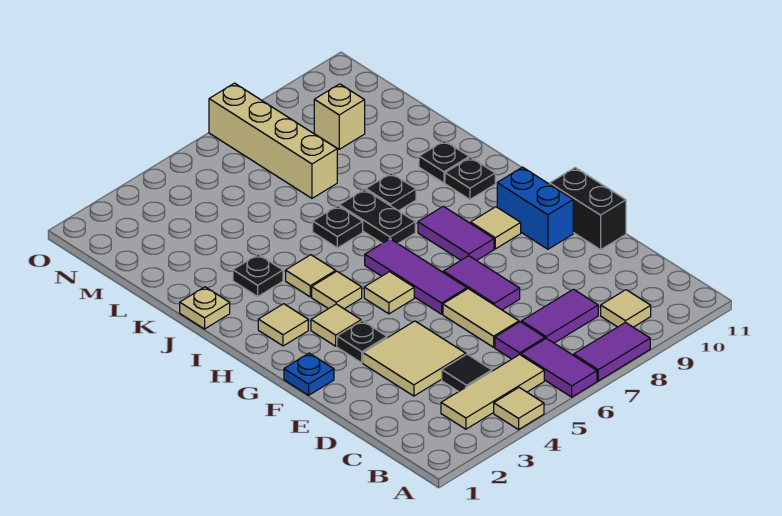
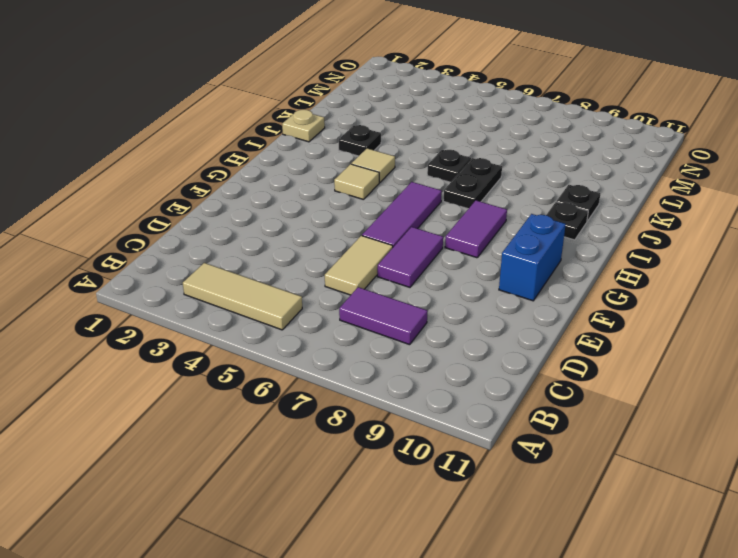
none -> tan 1x1 tile [494,388,544,430]
none -> purple 1x2 tile [521,338,597,397]
none -> purple 1x2 tile [574,322,650,381]
none -> tan 1x1 tile [601,290,651,327]

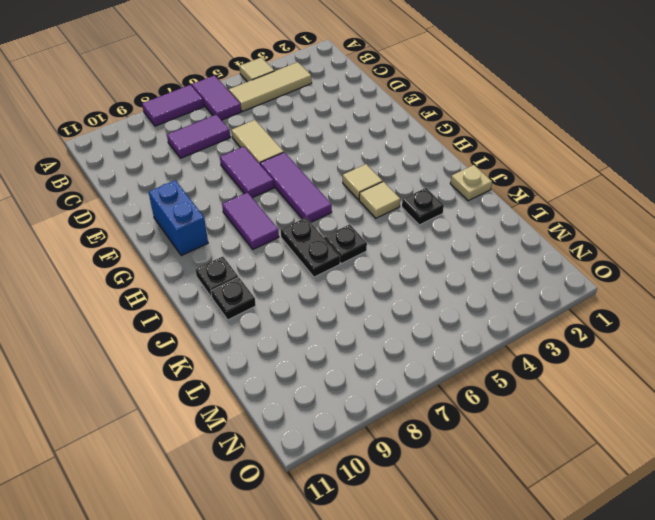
none -> tan 1x1 tile [601,290,651,327]
none -> black 1x1 tile [442,354,492,392]
none -> purple 1x1 tile [495,322,545,359]
none -> tan 2x2 tile [363,321,466,396]

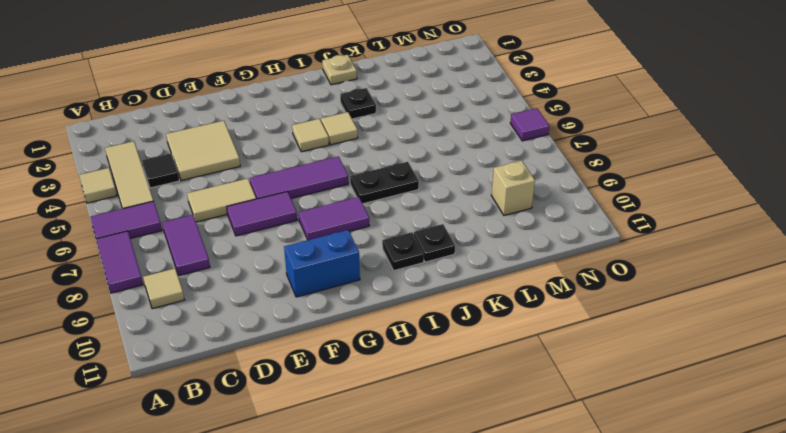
purple 1x1 tile [510,108,549,141] -> purple 1x1 tile moved to [495,322,545,359]
none -> black 1x2 brick [550,168,626,250]
none -> blue 1x1 plate [284,353,334,395]
none -> black 1x1 plate [337,321,387,363]
none -> tan 1x1 tile [311,304,361,346]

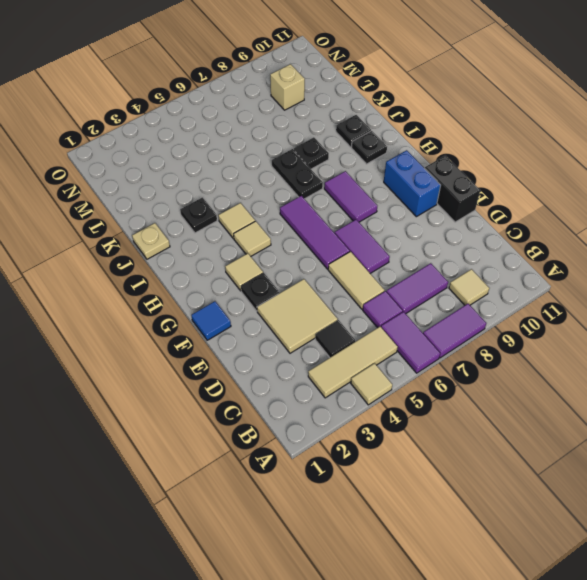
blue 1x1 tile [191,301,231,340] -> blue 1x1 plate [284,353,334,395]
none -> tan 1x1 tile [364,272,414,314]
none -> tan 1x1 tile [471,207,521,249]
none -> tan 1x1 tile [258,304,308,346]
none -> black 1x1 plate [313,206,363,248]

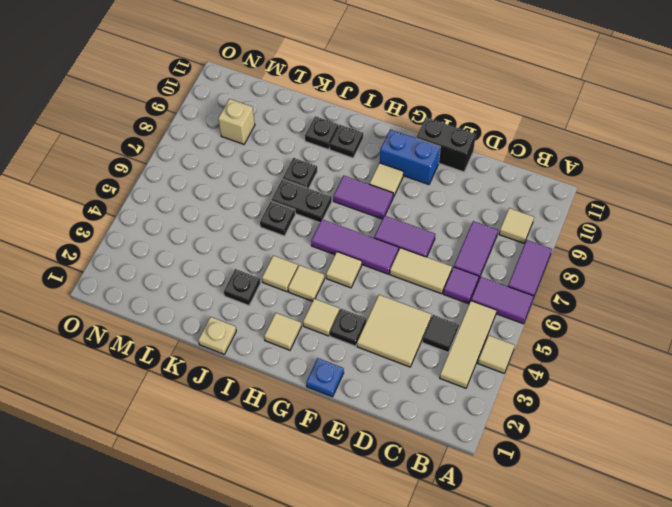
none -> tan 1x4 brick [209,83,337,198]

